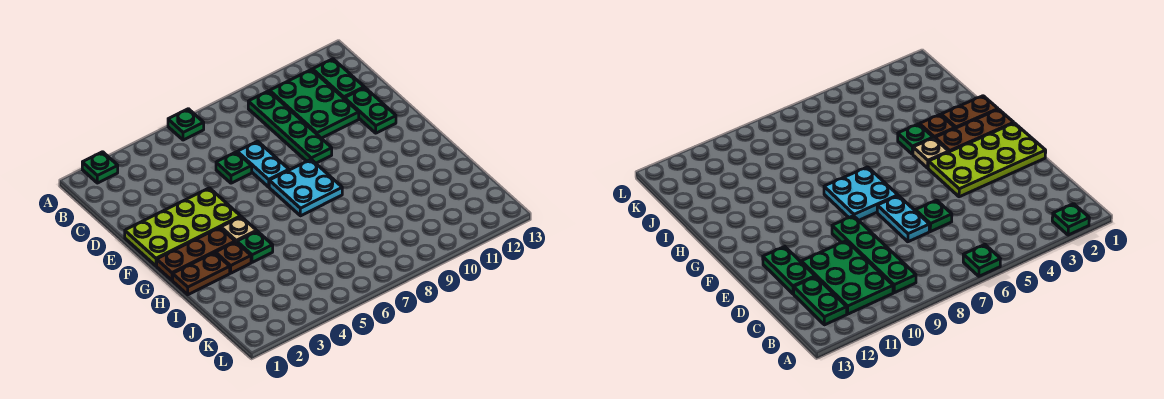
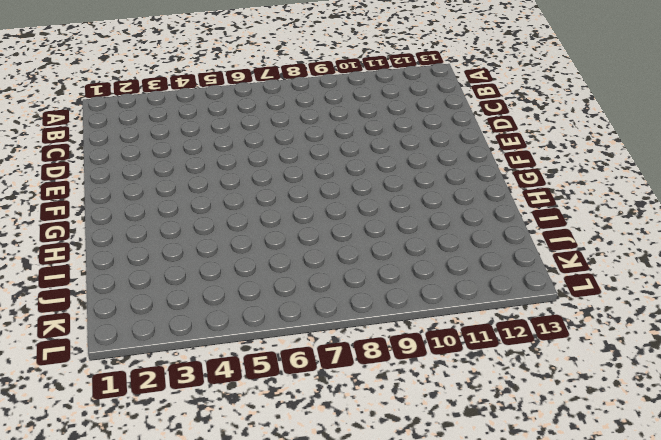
none -> green 1x1 plate [82,152,118,183]
none -> green 1x1 plate [168,109,204,140]
none -> green 1x4 plate [248,91,332,163]

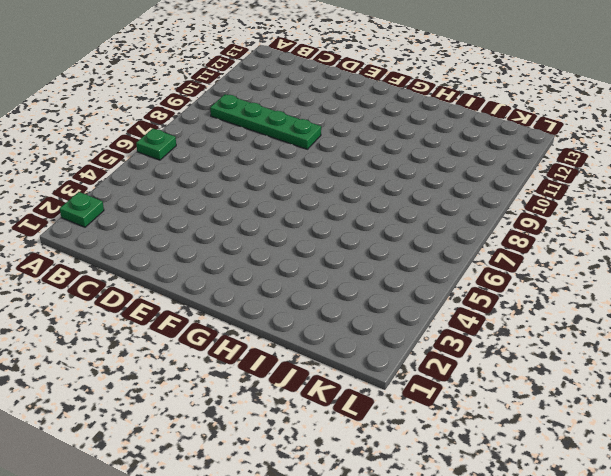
none -> green 2x3 plate [270,70,359,138]
none -> green 1x2 plate [313,59,364,99]
none -> green 1x1 plate [216,152,252,183]

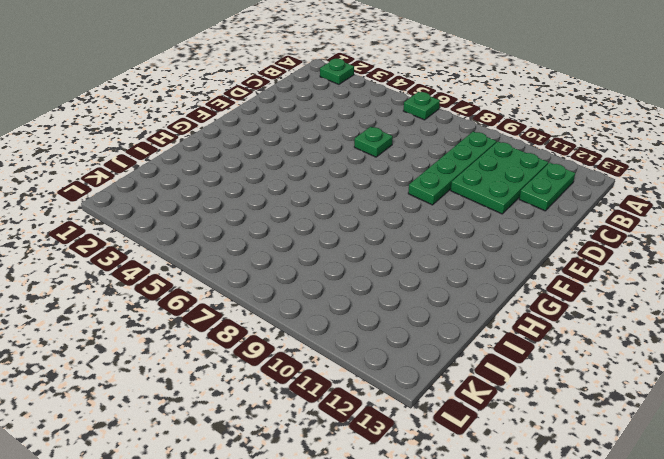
none -> cyan 1x2 plate [237,141,289,187]
none -> green 1x2 plate [345,87,396,133]
none -> lime 2x4 plate [125,188,241,266]

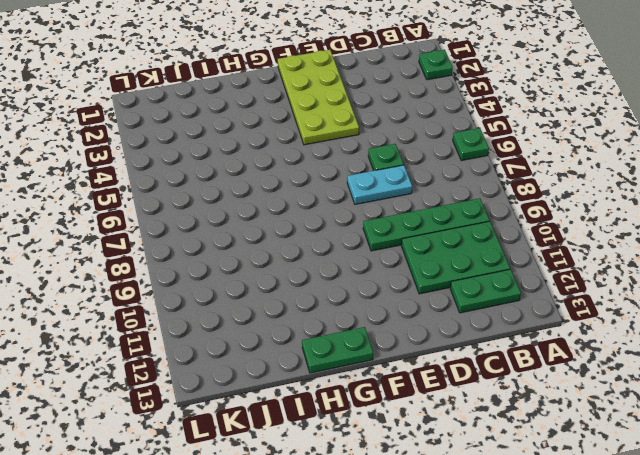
green 1x2 plate [302,327,373,373] -> green 1x2 plate moved to [345,87,396,133]
none -> cyan 2x2 plate [269,160,342,216]
none -> brown 1x3 plate [157,228,235,280]
none -> tan 1x1 plate [221,217,257,242]

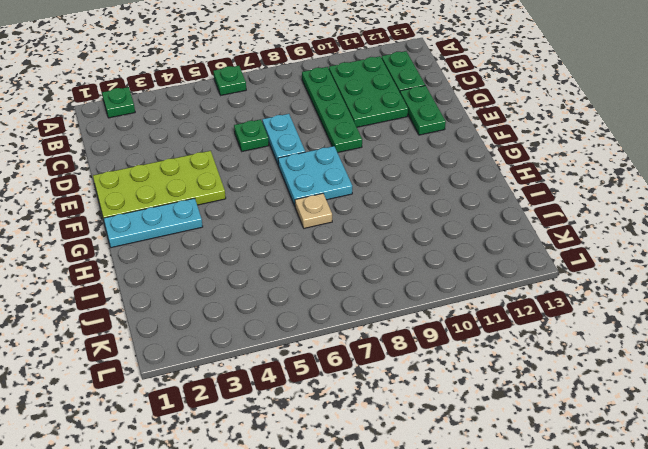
cyan 1x3 plate [104,198,203,248] -> brown 1x3 plate [157,228,235,280]
tan 1x1 plate [295,193,332,228] -> tan 1x1 plate moved to [221,217,257,242]
none -> brown 1x2 plate [173,253,230,295]
none -> brown 1x1 plate [215,242,251,273]
none -> green 1x1 plate [237,231,273,262]

